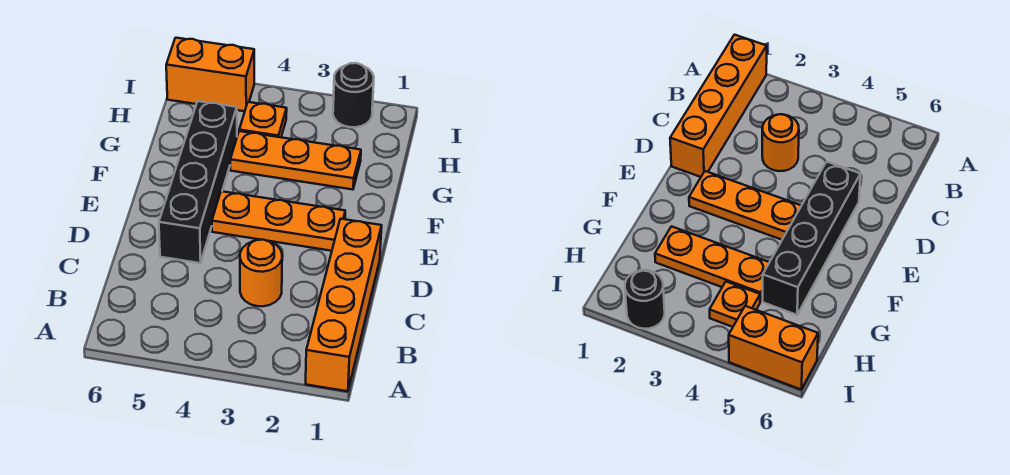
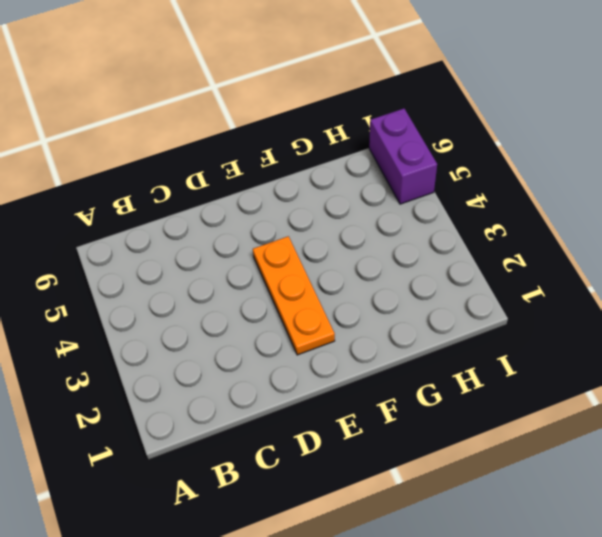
purple 1x2 brick [369,109,437,204] -> orange 1x2 brick [166,38,254,111]
none -> orange 1x4 brick [306,219,382,391]
none -> orange 1x1 round brick [240,240,282,306]

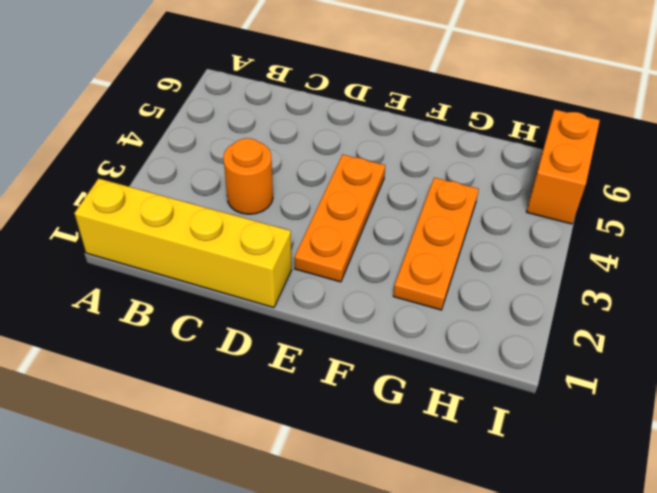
yellow 1x4 brick [74,179,291,308] -> orange 1x4 brick [306,219,382,391]
none -> black 1x4 brick [159,101,237,263]
none -> orange 1x1 plate [239,102,287,137]

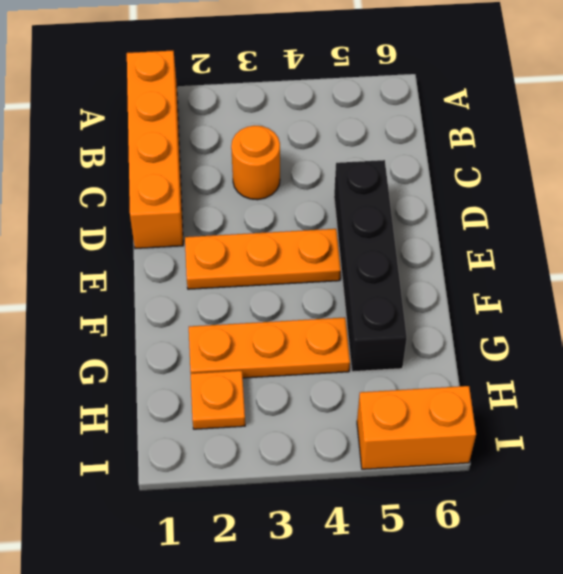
orange 1x1 plate [191,371,245,429] -> orange 1x1 plate moved to [239,102,287,137]
none -> black 1x1 round brick [333,63,374,127]

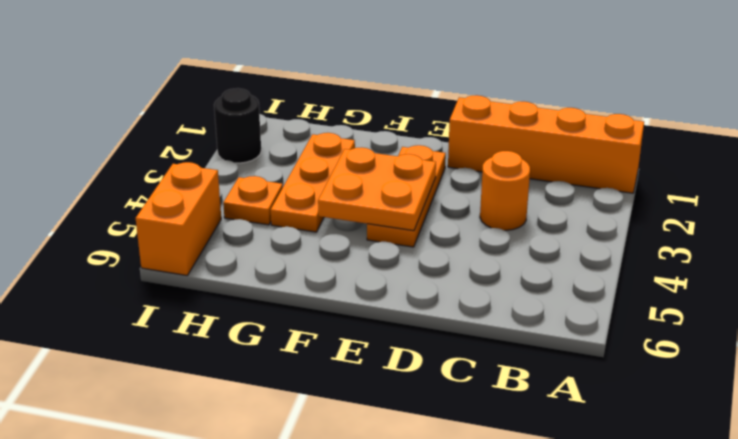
orange 2x2 plate [318,147,436,231] -> none
none -> black 1x4 brick [159,101,237,263]

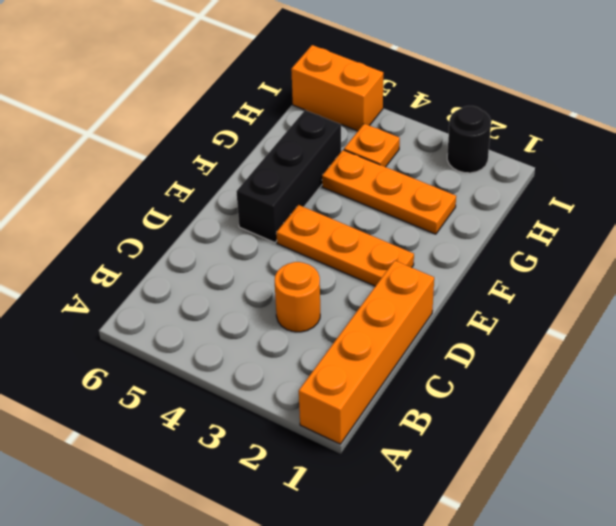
black 1x3 brick [236,110,341,243] -> black 1x4 brick [159,101,237,263]

